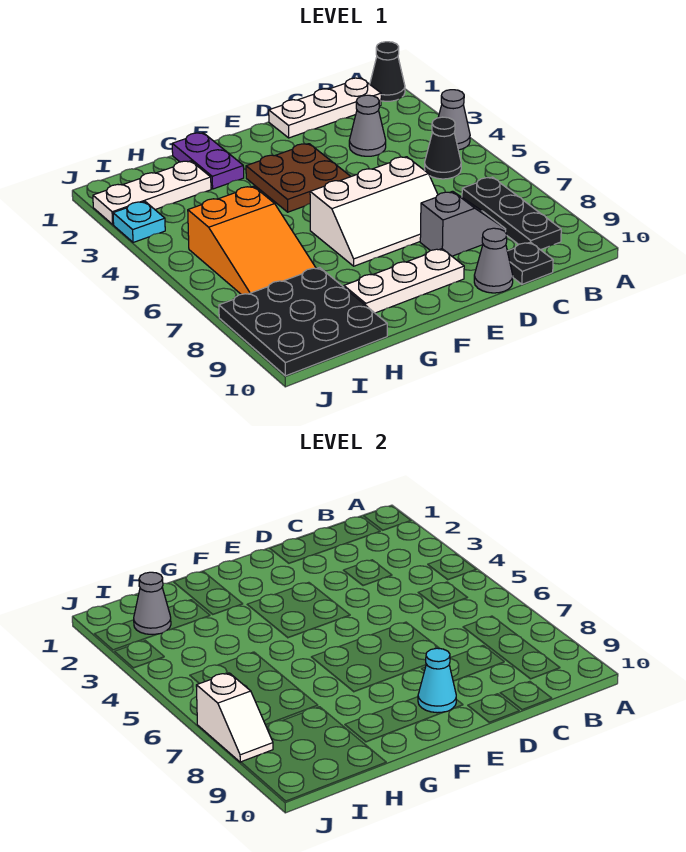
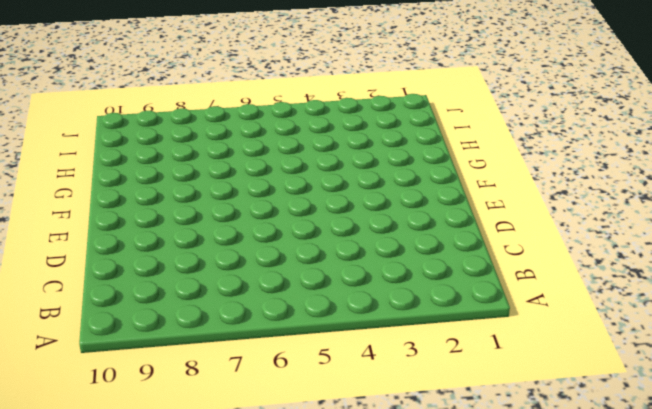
none -> black 1x1 cone [370,42,405,101]
none -> grey 1x1 cone [438,90,470,150]
none -> white 1x3 plate [269,78,381,138]

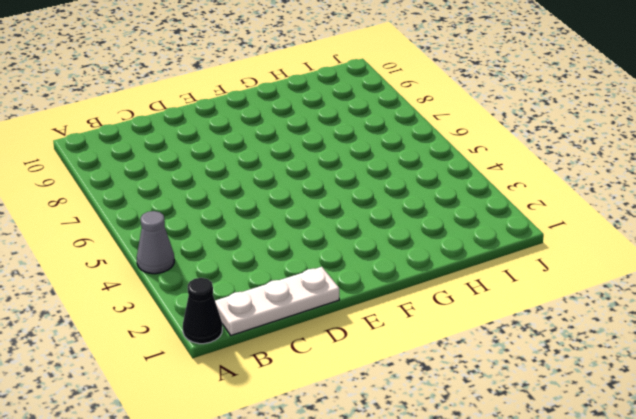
none -> black 1x1 cone [425,117,461,179]
none -> black 1x3 plate [462,177,561,250]
none -> grey 1x1 cone [349,95,386,156]

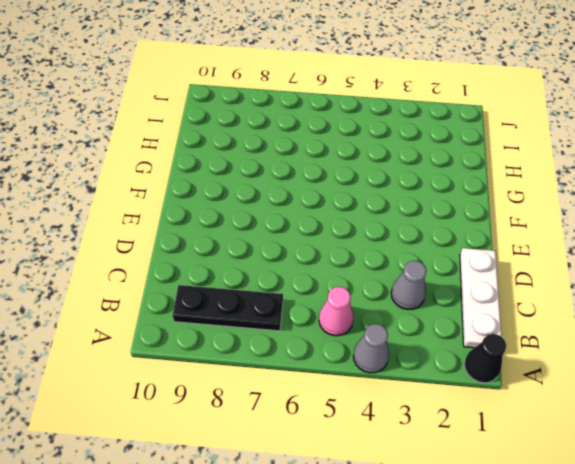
pink 1x1 cone [319,287,354,336] -> black 1x1 cone [425,117,461,179]
none -> grey 1x2 slope [420,191,506,256]
none -> black 1x1 plate [507,242,553,284]
none -> white 2x3 slope [310,157,438,266]

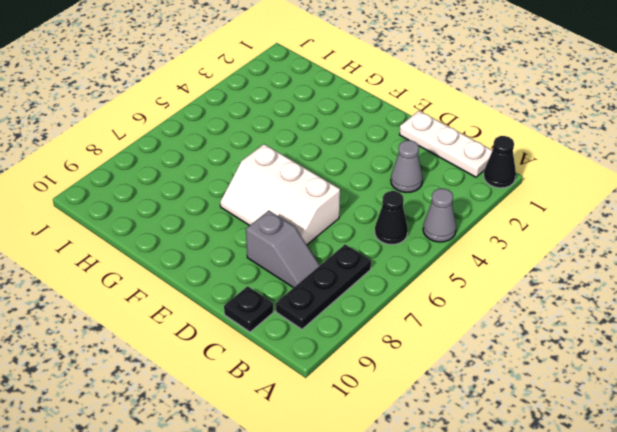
none -> grey 1x1 cone [474,228,513,293]
none -> brown 2x2 plate [246,144,351,212]
none -> white 1x3 plate [344,249,464,313]

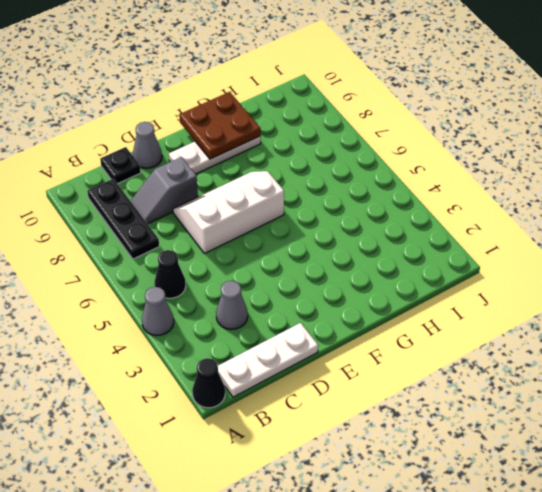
brown 2x2 plate [179,92,261,159] -> brown 2x2 plate moved to [246,144,351,212]
none -> purple 1x2 plate [172,133,244,189]
none -> white 1x3 plate [93,161,211,224]
none -> orange 2x3 slope [188,186,316,294]

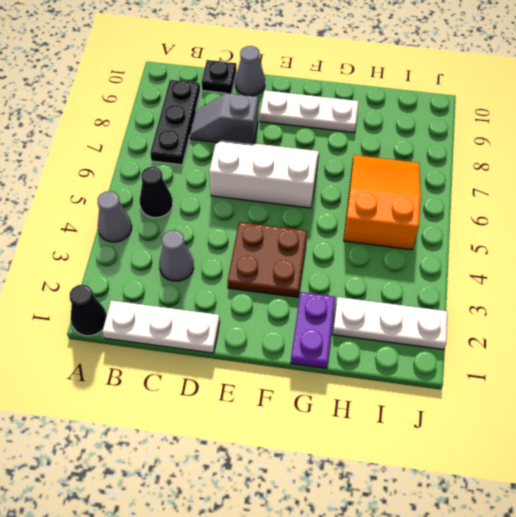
none -> black 3x3 plate [219,267,387,376]
none -> cyan 1x1 plate [113,202,165,242]
none -> cyan 1x1 cone [418,648,456,713]

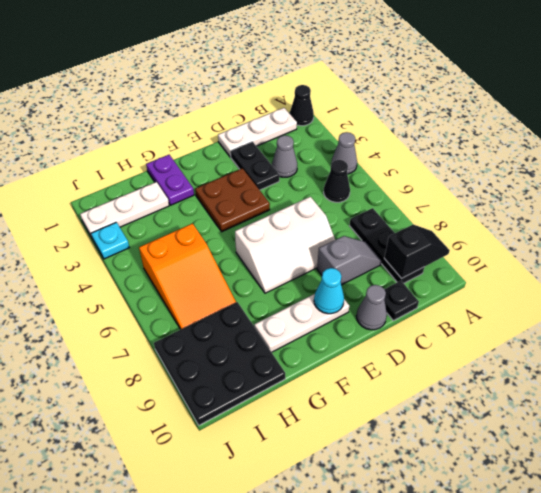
black 1x2 slope [384,225,450,279] -> none
black 1x2 plate [231,142,279,190] -> none
none -> grey 1x1 cone [134,572,171,634]
none -> white 1x2 slope [196,673,273,762]

